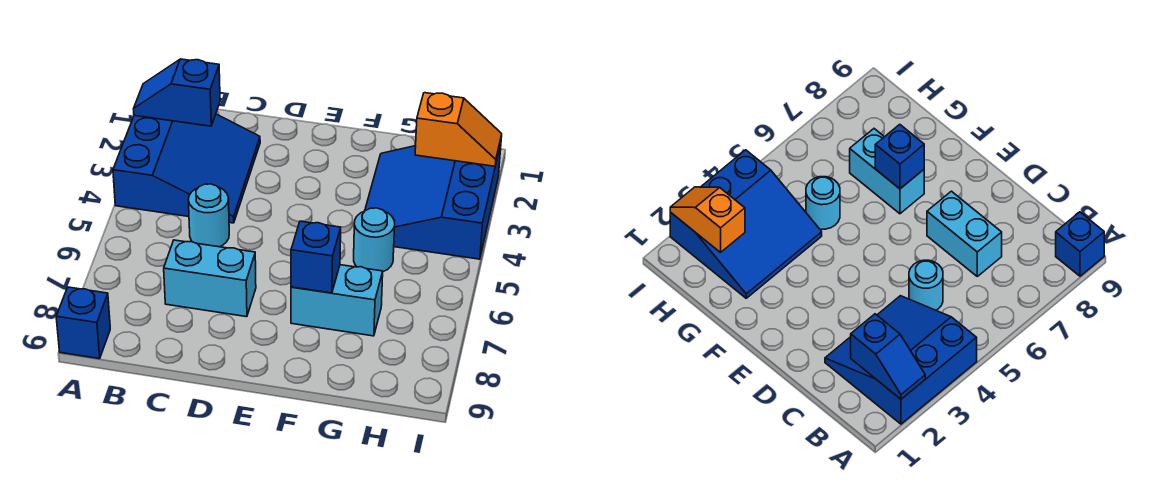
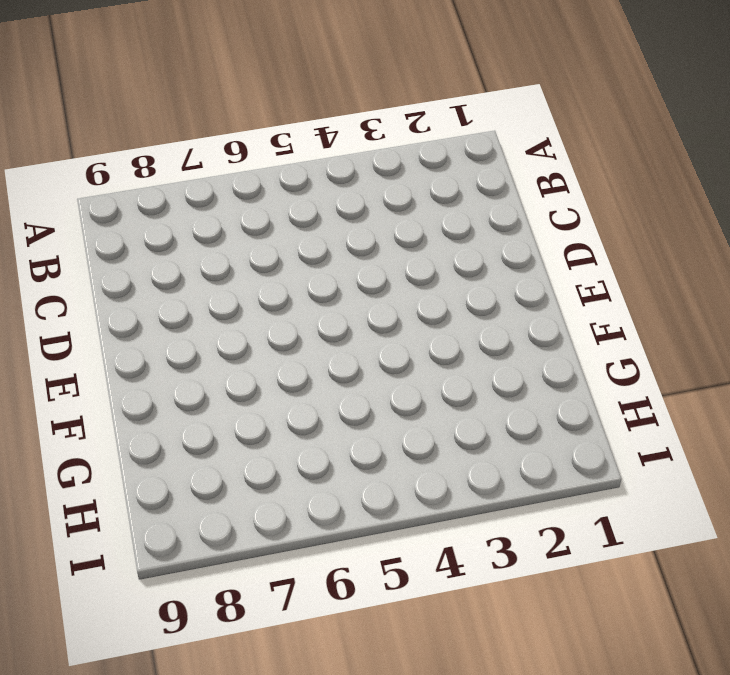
none -> blue 3x3 slope [113,114,260,223]
none -> blue 1x1 brick [56,287,110,359]

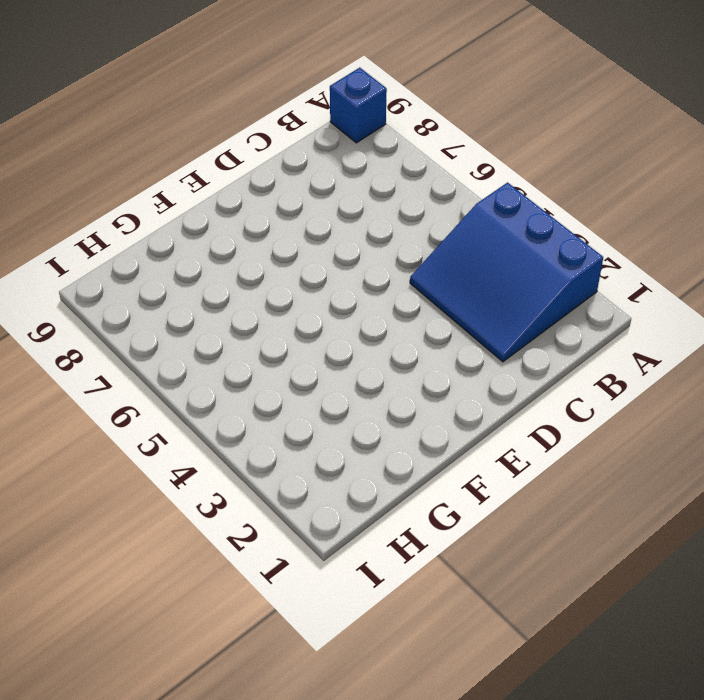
none -> cyan 1x1 round brick [188,184,229,247]
none -> cyan 1x2 brick [164,240,256,317]

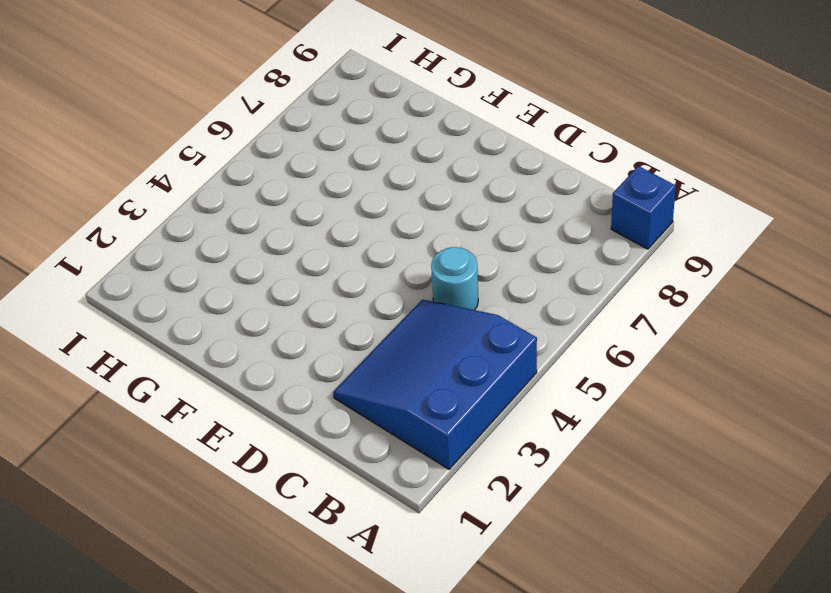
none -> cyan 1x2 brick [164,240,256,317]
none -> cyan 1x2 brick [291,265,383,336]

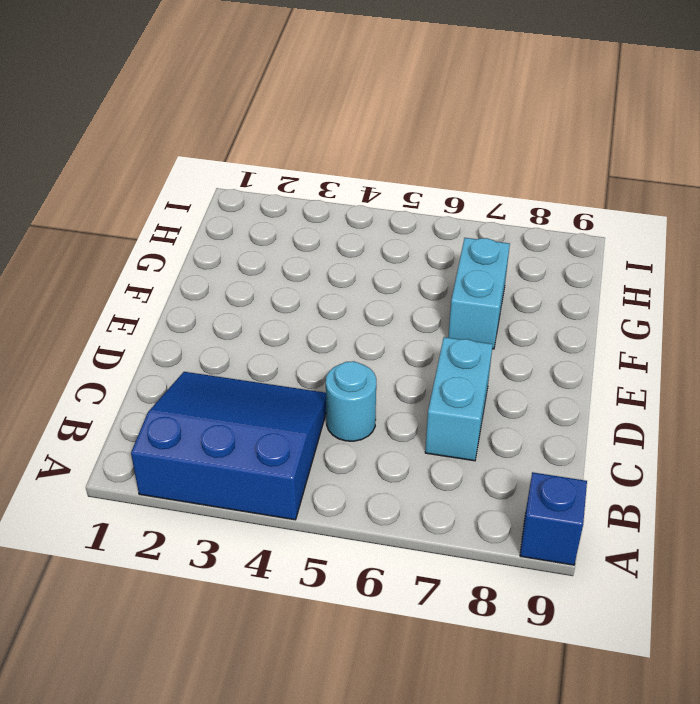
none -> blue 3x3 slope [365,144,501,259]
none -> cyan 1x1 round brick [354,208,395,272]

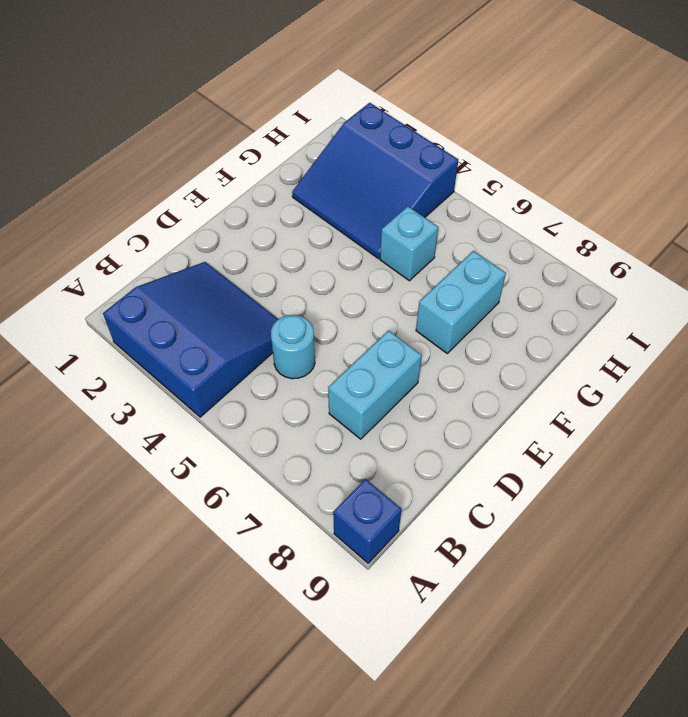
cyan 1x1 brick [380,206,438,281] -> cyan 1x1 round brick [354,208,395,272]
none -> blue 1x2 slope [134,59,220,126]
none -> blue 1x1 brick [291,221,341,293]

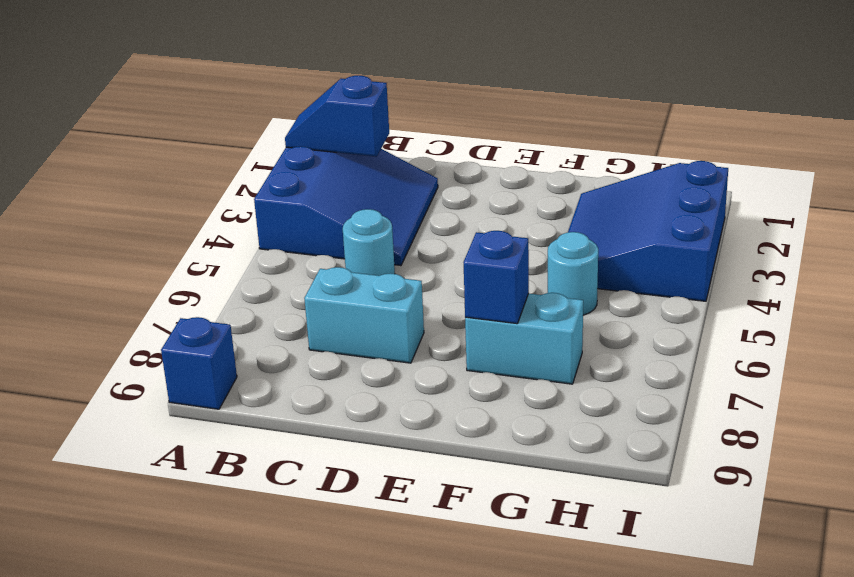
none -> orange 1x2 slope [415,93,502,166]

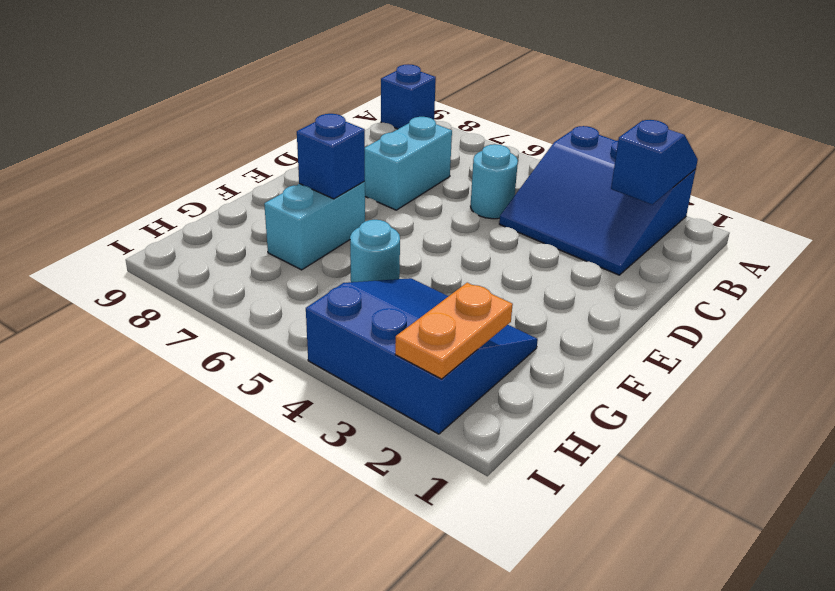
orange 1x2 plate [395,283,513,379] -> orange 1x2 slope [415,93,502,166]

